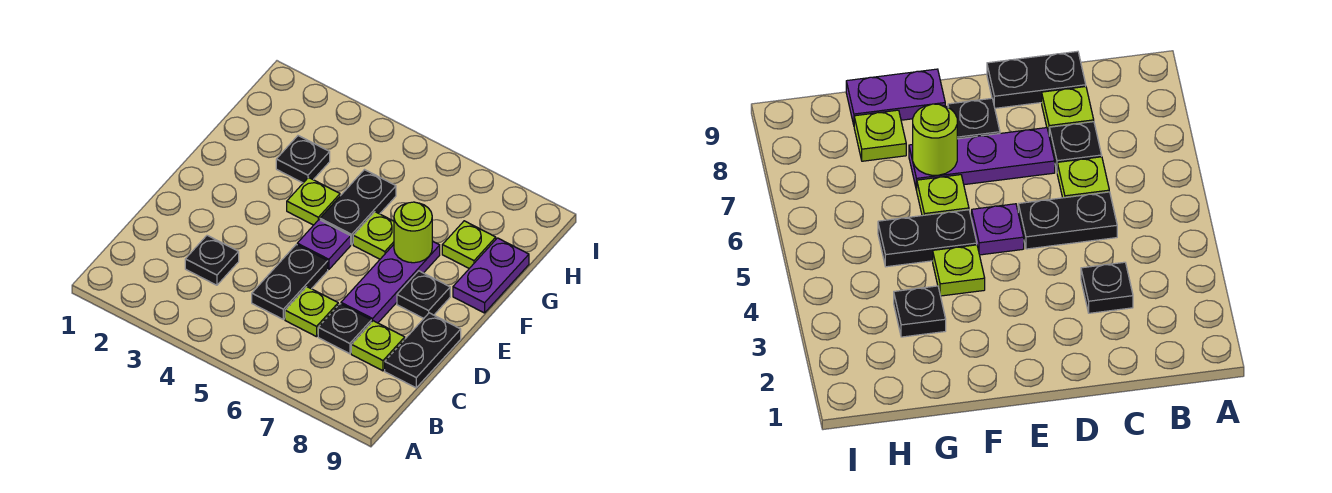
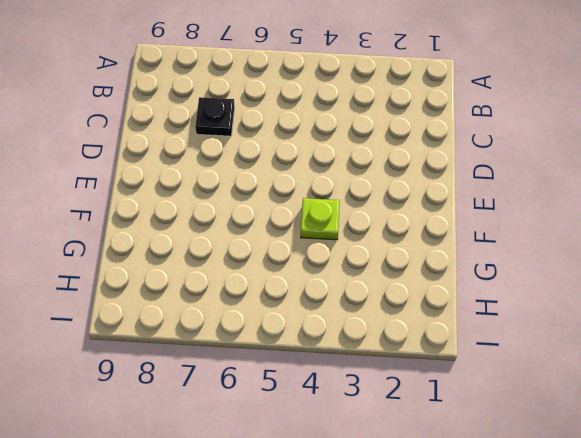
none -> black 1x1 plate [185,235,239,285]
none -> black 1x2 plate [252,245,328,319]
none -> lime 1x1 plate [285,287,338,337]

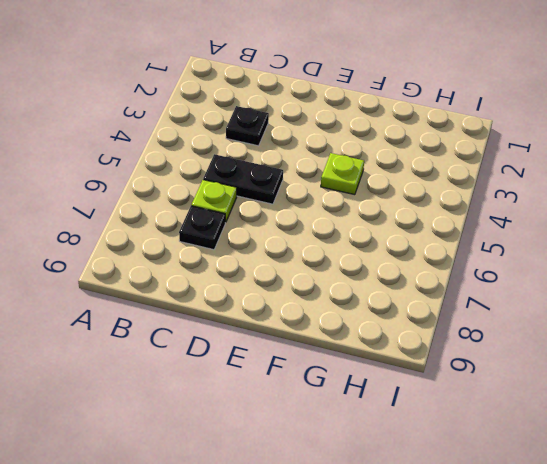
none -> lime 1x1 plate [351,321,405,371]
none -> black 1x2 plate [385,313,461,388]
none -> purple 1x3 plate [341,241,440,323]

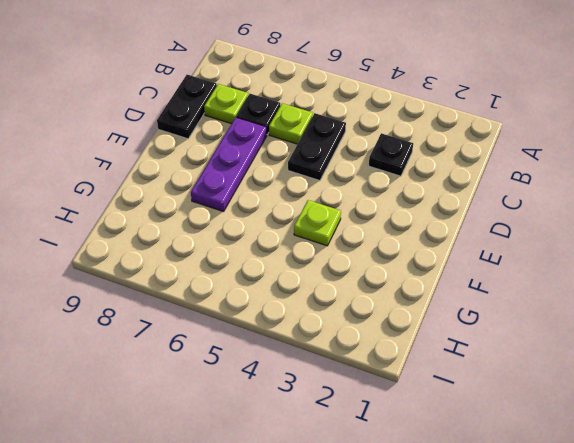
none -> purple 1x1 plate [297,220,351,270]
none -> black 1x1 plate [397,271,450,318]
none -> black 1x2 plate [320,170,396,245]

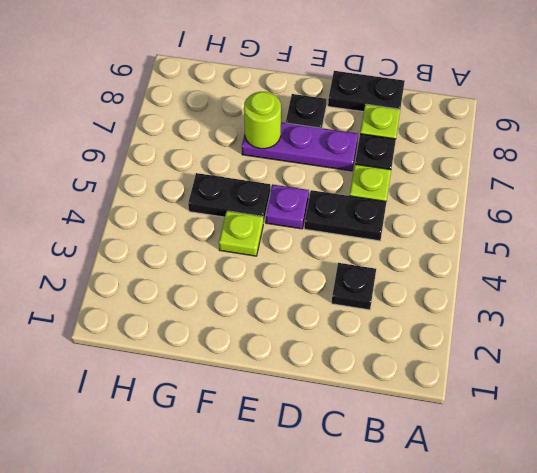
none -> lime 1x1 plate [353,212,394,259]
none -> purple 1x2 plate [453,238,529,313]
none -> black 1x1 plate [276,136,330,183]

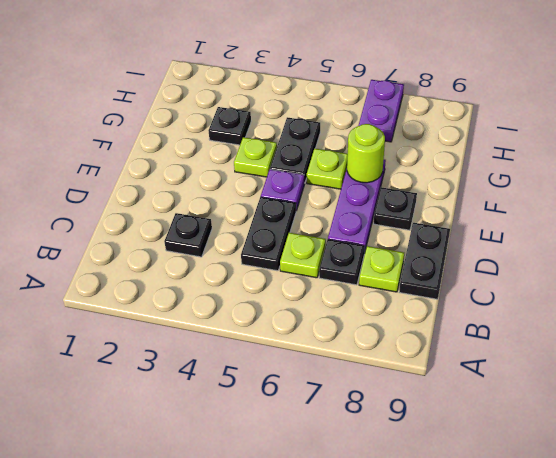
purple 1x2 plate [358,80,404,142] -> purple 1x2 plate moved to [453,238,529,313]
none -> lime 1x1 plate [442,221,496,268]

